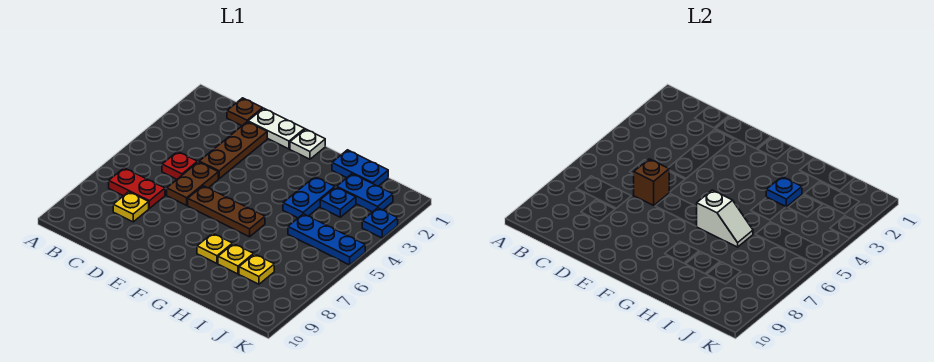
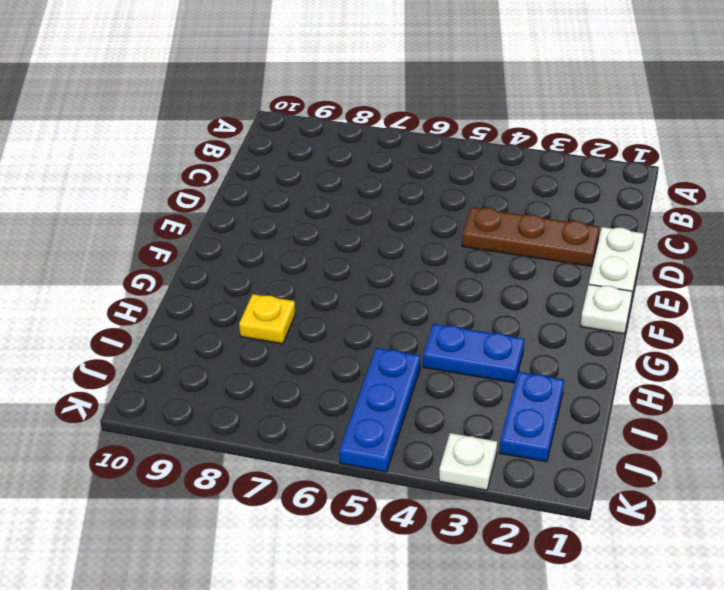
white 1x1 plate [439,433,497,490] -> blue 1x1 plate [362,208,398,238]
none -> red 1x2 plate [109,168,165,208]
none -> brown 1x1 plate [227,98,263,126]
none -> red 1x1 plate [162,151,198,179]

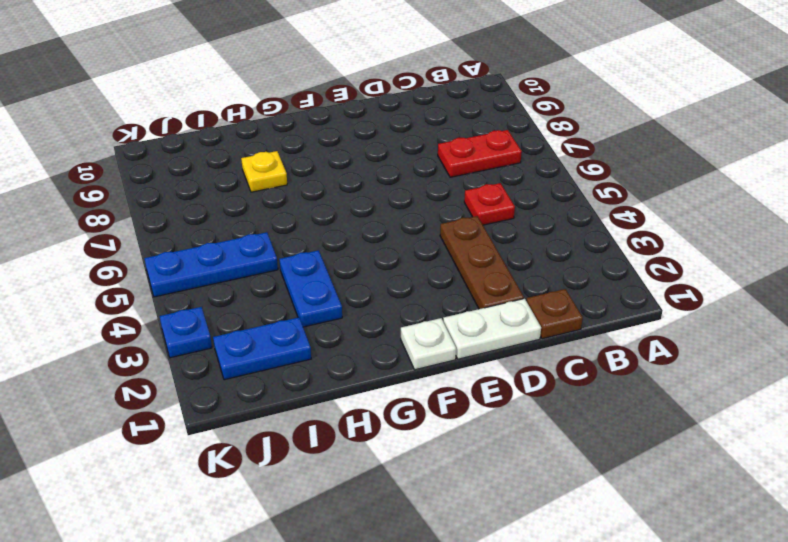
none -> yellow 1x1 plate [113,192,149,222]
none -> brown 1x2 plate [167,162,218,205]
none -> brown 1x3 plate [188,186,265,237]

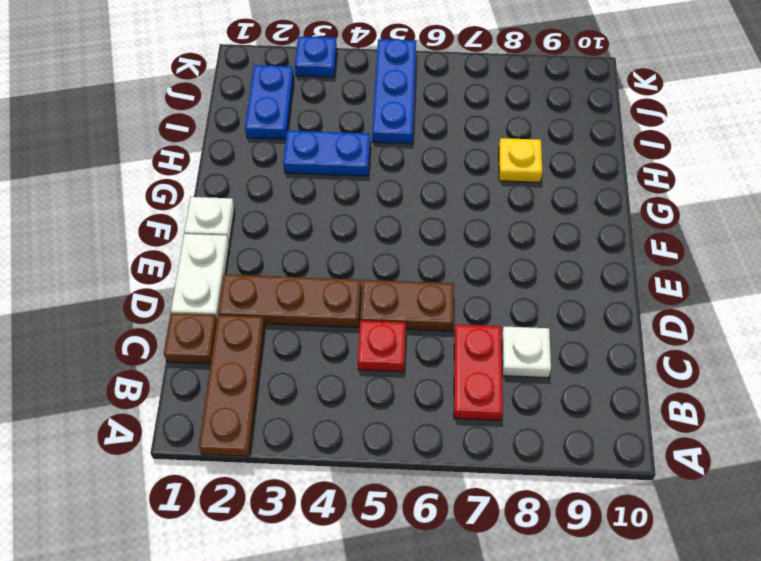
brown 1x3 plate [199,315,265,456] -> brown 1x3 plate moved to [188,186,265,237]
white 1x1 plate [502,326,551,378] -> yellow 1x1 plate [113,192,149,222]
none -> yellow 1x1 plate [197,233,233,263]
none -> blue 1x2 plate [332,150,388,186]
none -> blue 1x1 plate [320,187,356,217]

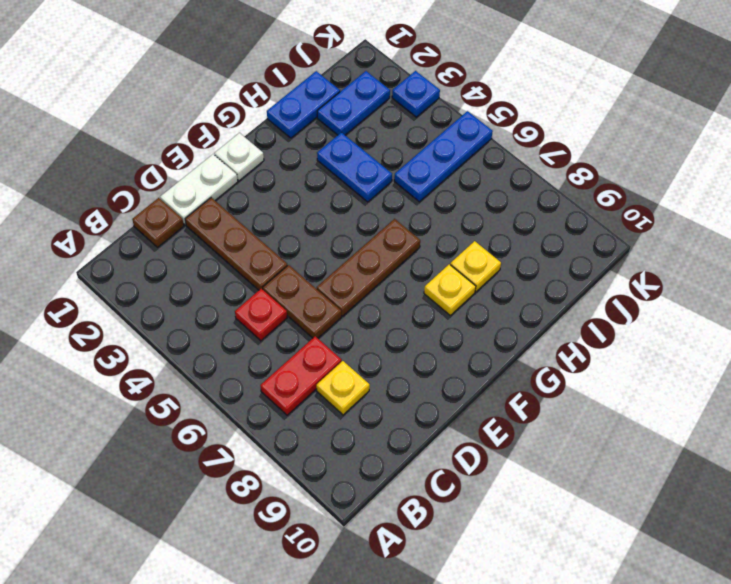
none -> blue 1x1 plate [320,187,356,217]
none -> yellow 1x1 plate [239,254,274,284]
none -> brown 1x1 brick [634,159,669,205]

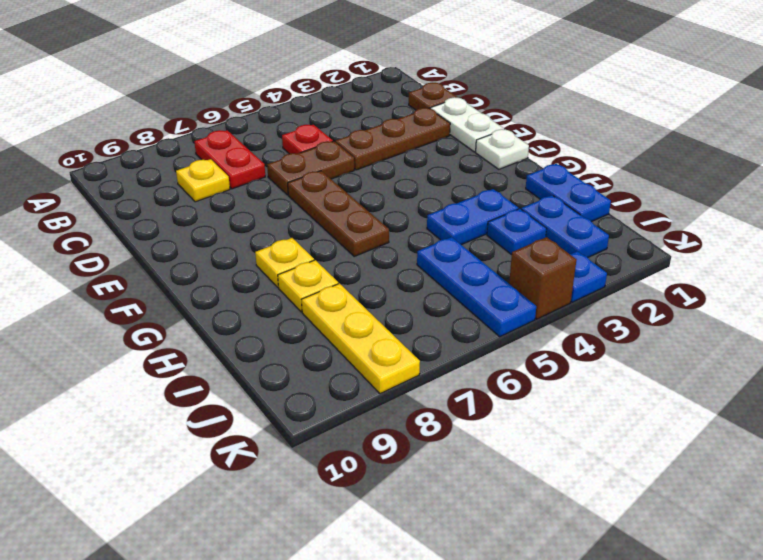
yellow 1x3 plate [302,283,420,394] -> yellow 1x1 plate [239,254,274,284]
brown 1x1 brick [509,237,576,319] -> brown 1x1 brick moved to [634,159,669,205]
none -> white 1x2 slope [696,190,753,247]
none -> blue 1x1 plate [766,177,802,207]

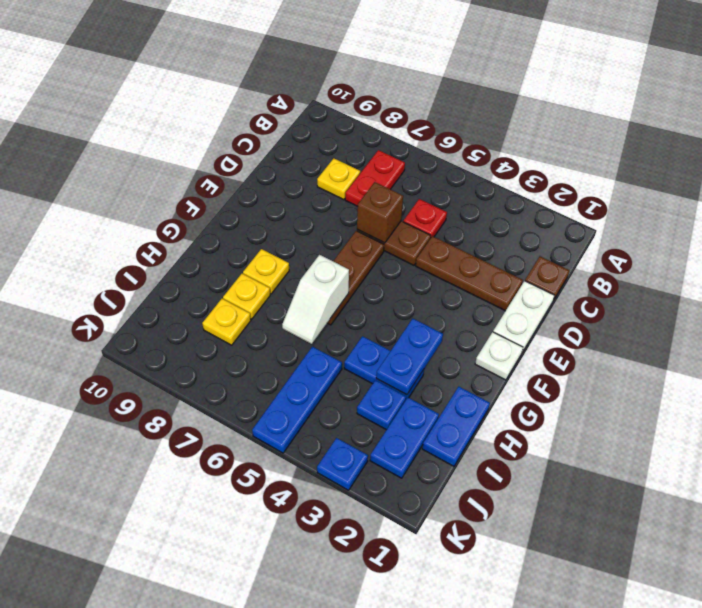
blue 1x2 plate [376,319,443,395] -> blue 1x1 plate [766,177,802,207]

